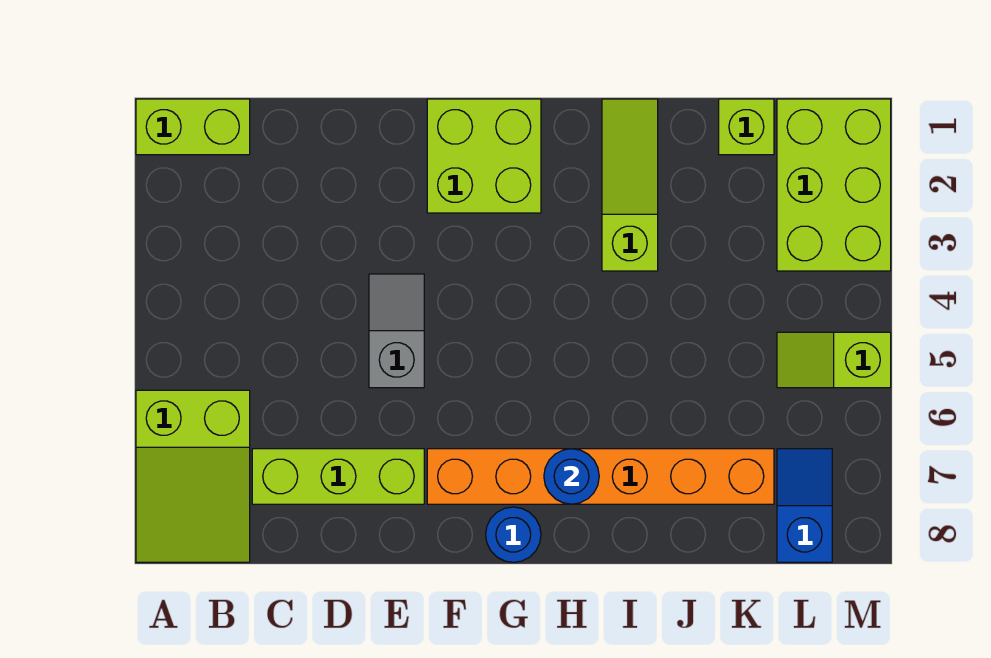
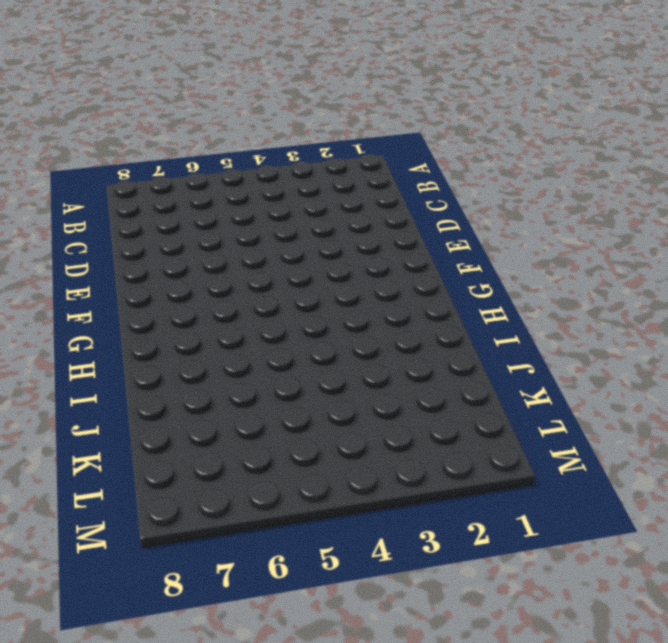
none -> lime 1x2 brick [136,99,250,155]
none -> lime 2x3 slope [136,390,250,562]
none -> lime 1x3 brick [252,449,424,504]

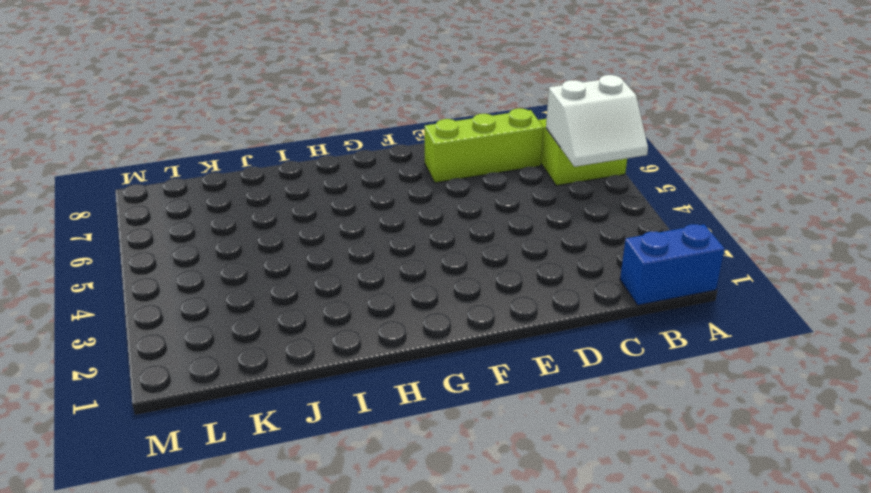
blue 1x2 brick [620,224,725,305] -> lime 1x2 brick [136,99,250,155]
white 2x2 slope [546,75,648,167] -> none
none -> grey 1x2 slope [369,274,424,388]
none -> lime 2x2 brick [427,99,541,213]
none -> orange 1x6 brick [427,449,774,504]

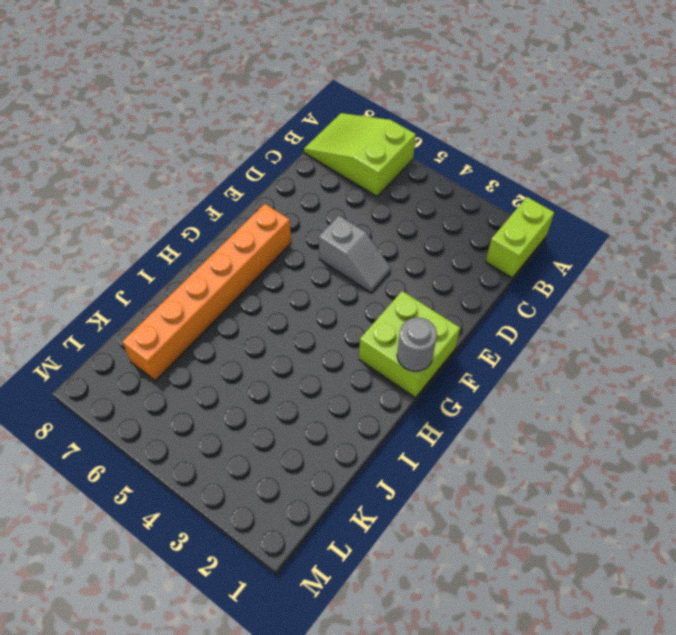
grey 1x1 round brick [397,317,437,371] -> none
none -> lime 1x3 brick [252,449,424,504]
none -> blue 1x1 round brick [486,507,541,562]
none -> lime 1x3 slope [602,99,658,271]

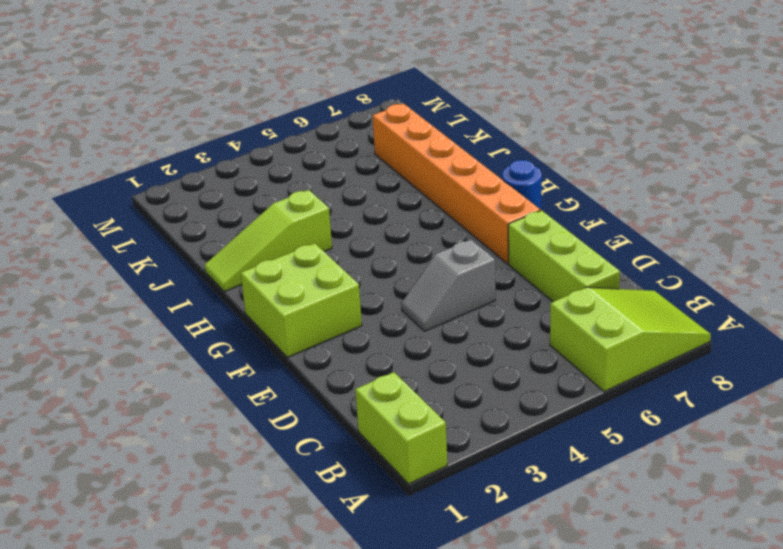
none -> lime 1x1 brick [719,99,774,155]
none -> lime 2x3 brick [777,99,891,271]
none -> lime 1x2 slope [777,332,891,388]

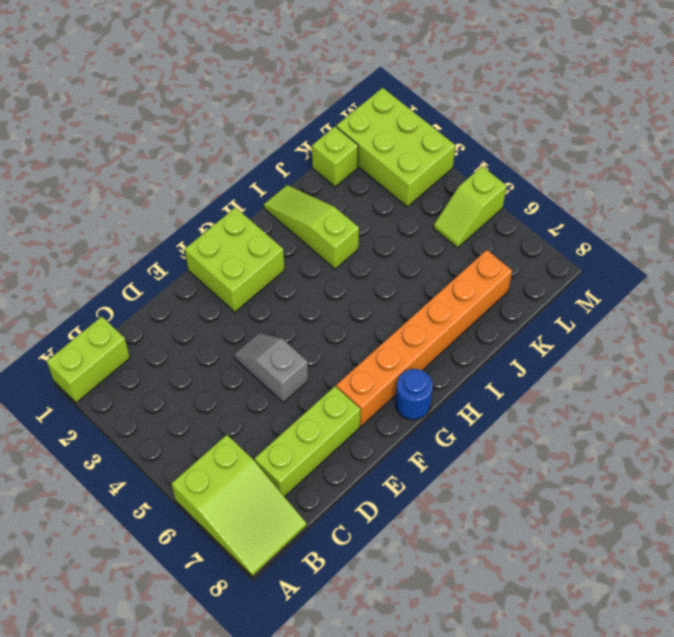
none -> blue 1x2 slope [777,449,832,562]
none -> blue 1x1 round brick [544,449,599,504]

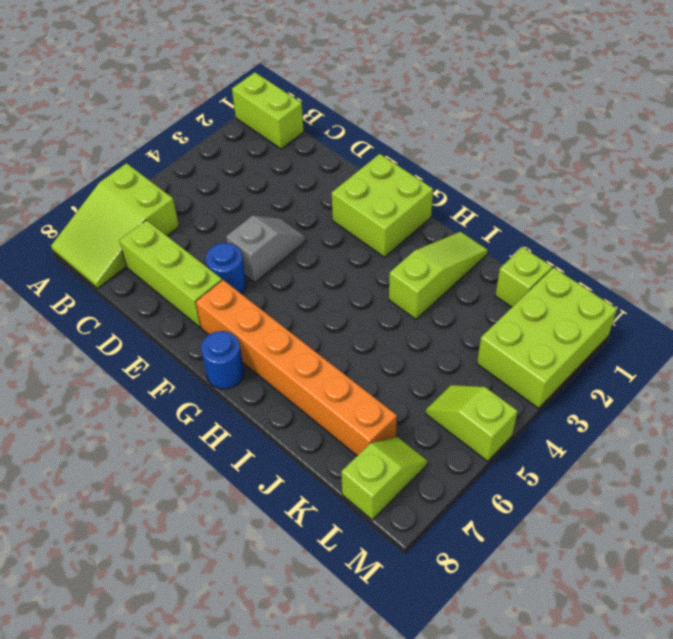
blue 1x1 round brick [206,243,246,294] -> blue 1x1 round brick moved to [544,449,599,504]
lime 1x2 slope [341,437,428,520] -> blue 1x2 slope [777,449,832,562]

